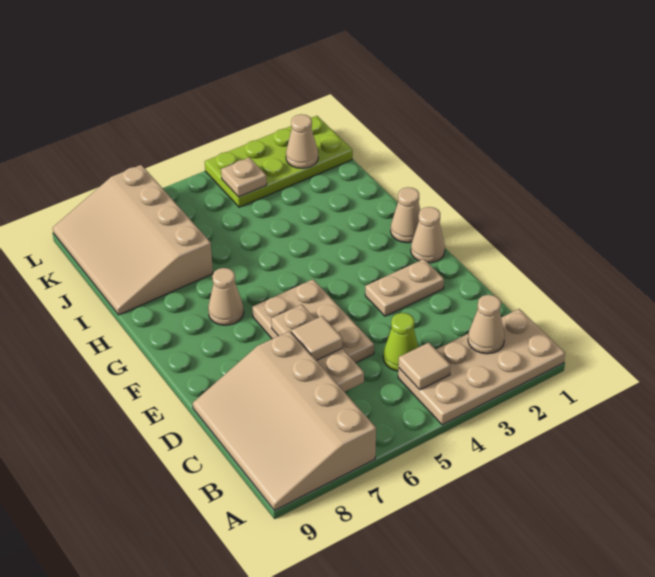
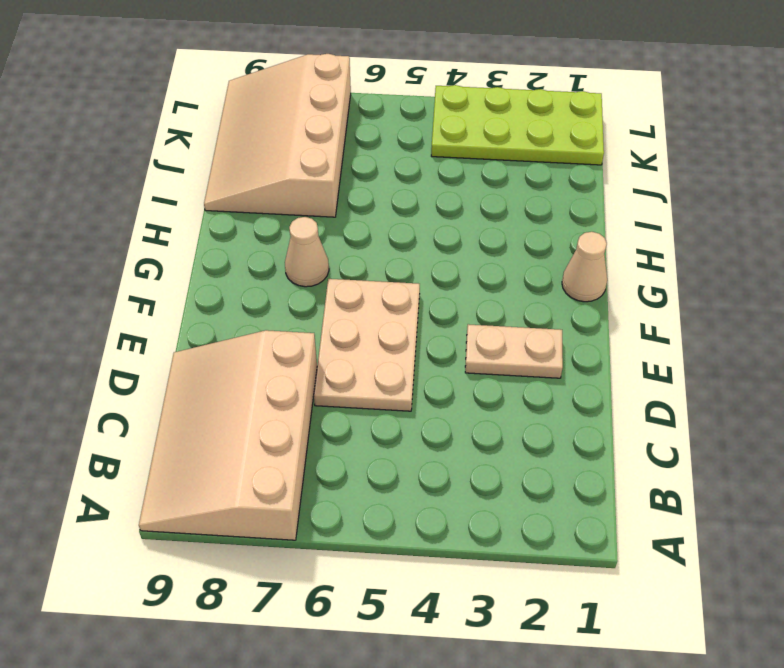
none -> tan 2x4 plate [398,309,565,425]
none -> lime 1x1 cone [383,313,418,371]
none -> tan 1x1 cone [411,207,445,263]

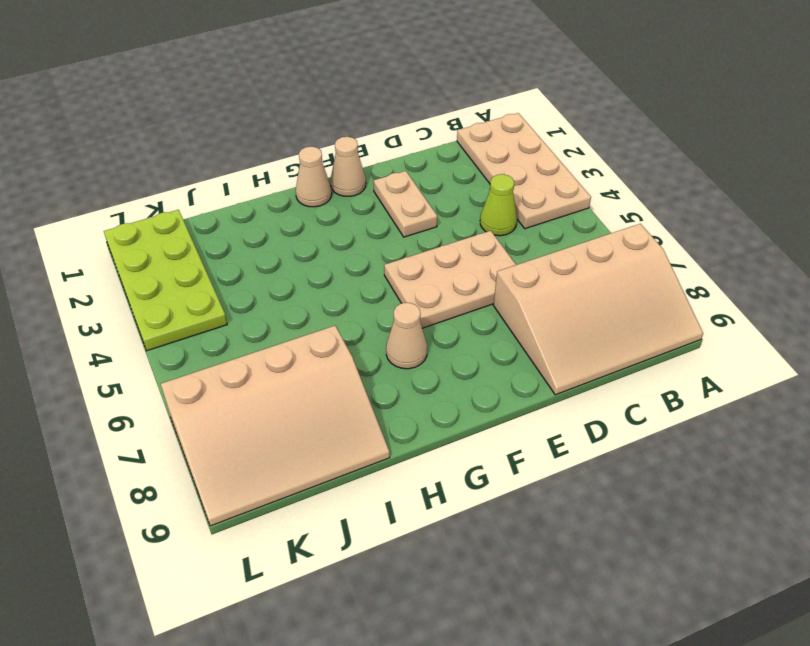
none -> tan 1x1 cone [468,295,505,354]
none -> tan 1x1 tile [398,343,451,390]
none -> tan 1x3 plate [271,304,364,392]

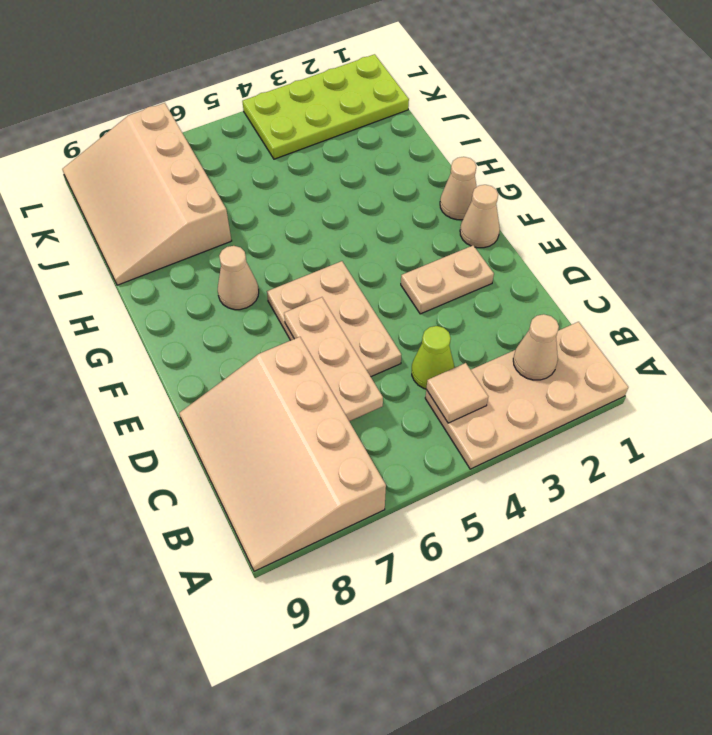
none -> tan 1x1 cone [286,114,318,168]
none -> tan 1x1 plate [221,158,267,197]
none -> tan 1x1 tile [291,316,342,360]

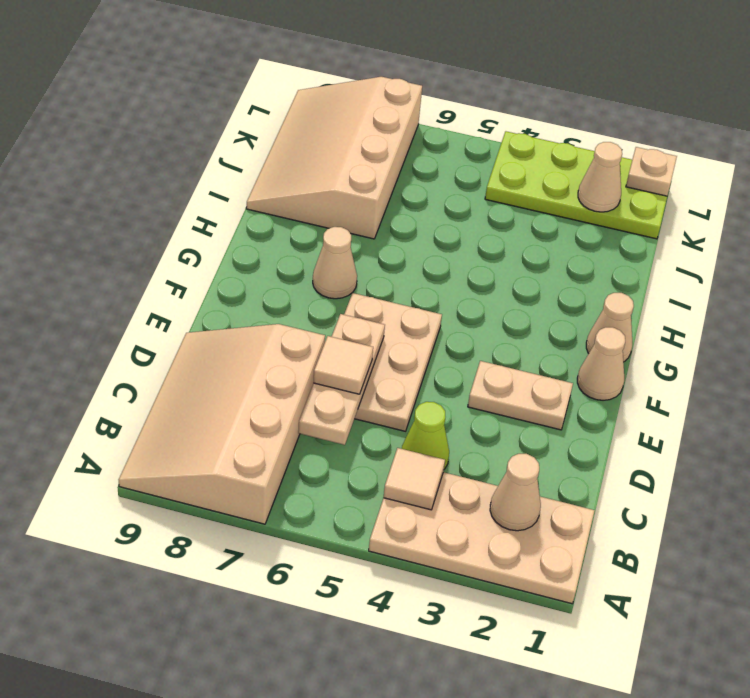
tan 1x1 plate [626,147,677,196] -> tan 1x1 plate moved to [221,158,267,197]

